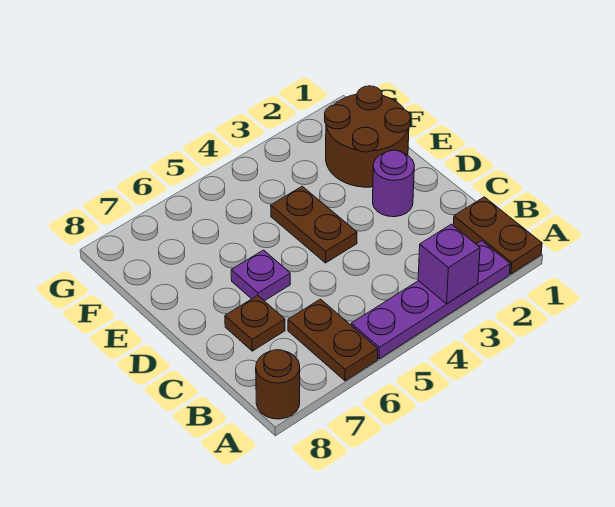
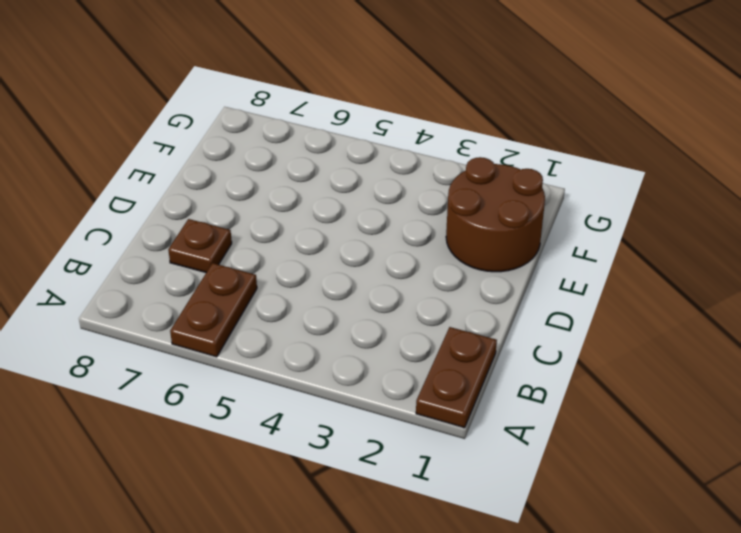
none -> purple 1x4 plate [351,241,510,359]
none -> brown 1x1 round brick [256,350,300,419]

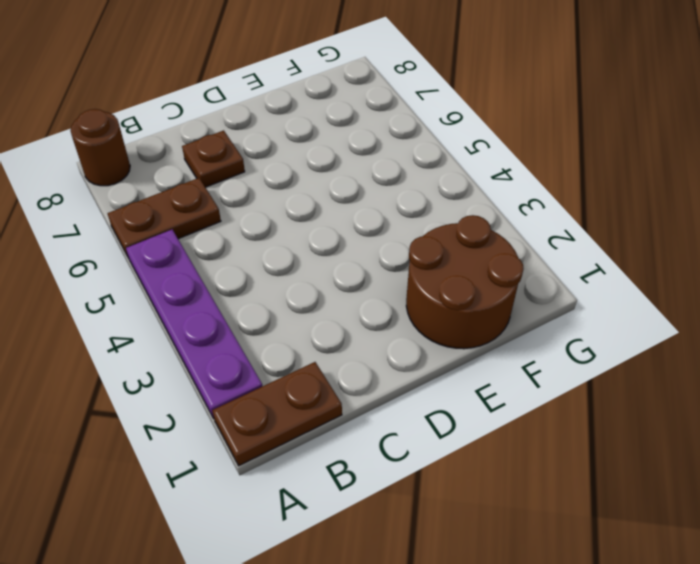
none -> purple 1x1 round brick [373,150,414,217]
none -> brown 1x2 plate [271,186,357,263]

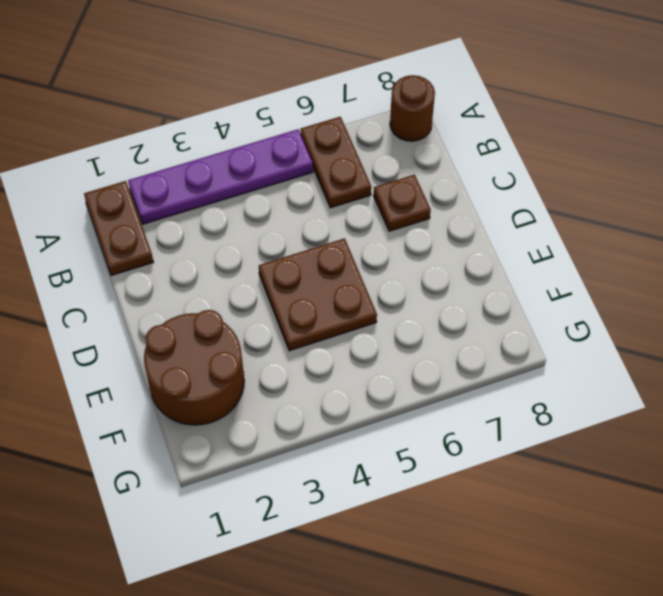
brown 2x2 plate [259,238,377,351] -> brown 1x2 plate [271,186,357,263]
none -> purple 1x1 round brick [373,150,414,217]
none -> purple 1x1 plate [231,250,290,301]

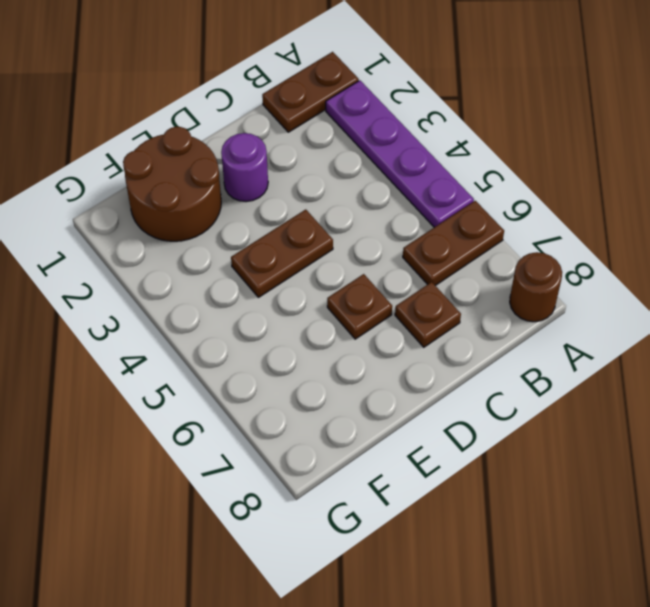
brown 1x1 plate [327,274,392,339] -> purple 1x1 plate [231,250,290,301]
none -> purple 1x1 brick [418,224,480,304]

